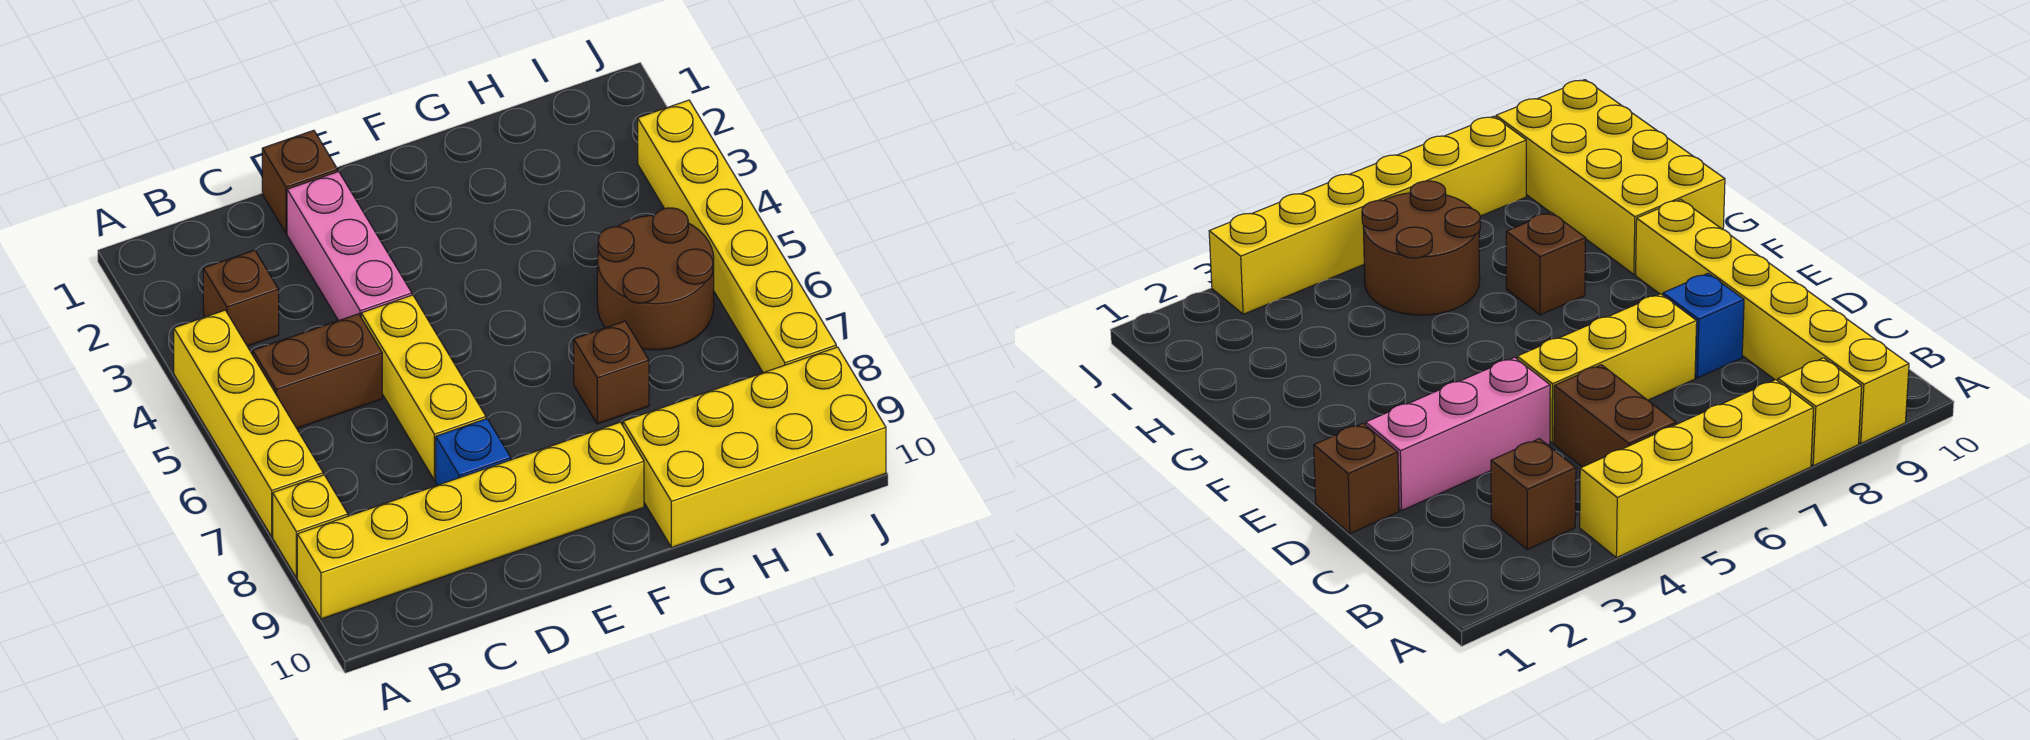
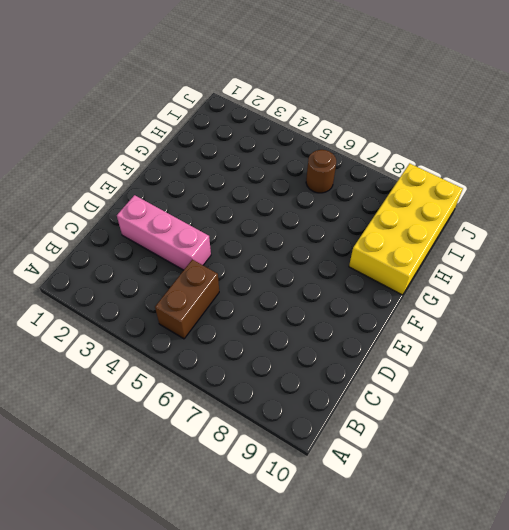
brown 1x1 round brick [306,150,336,193] -> brown 2x2 round brick [597,208,714,350]
none -> yellow 1x4 brick [174,310,323,536]
none -> yellow 1x1 brick [273,475,348,578]
none -> yellow 1x6 brick [297,422,644,619]

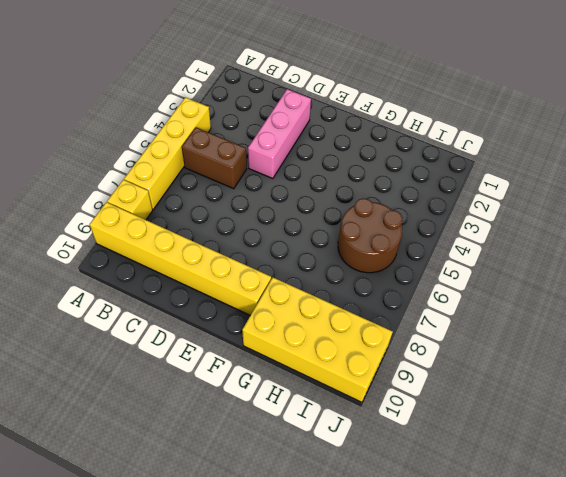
none -> brown 1x1 brick [203,250,279,346]
none -> brown 1x1 brick [262,130,338,233]
none -> yellow 1x3 brick [361,295,486,480]

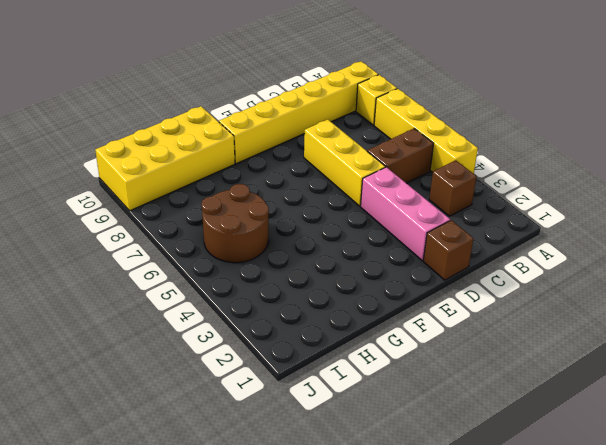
none -> blue 1x1 brick [436,419,511,485]
none -> brown 1x1 brick [574,321,649,424]
none -> yellow 1x6 brick [638,100,836,373]

